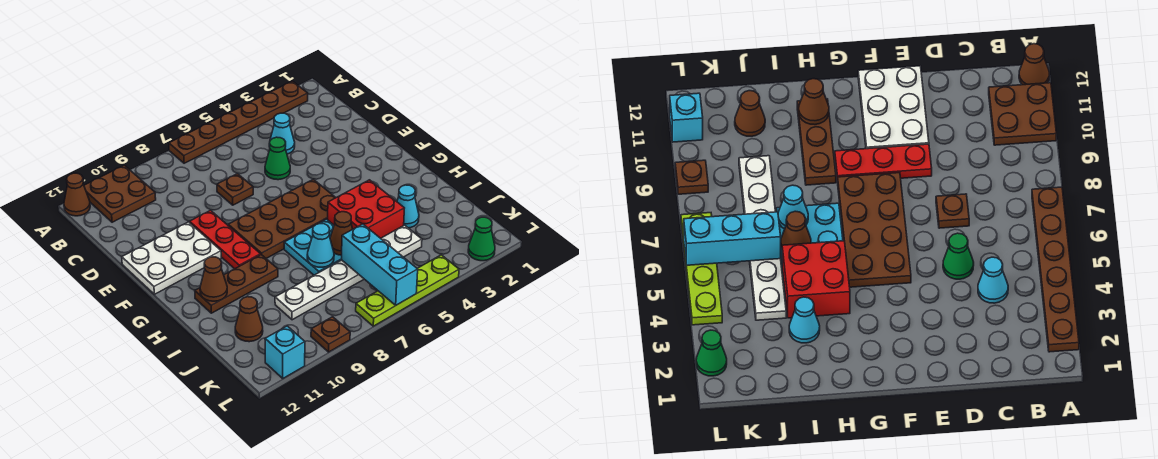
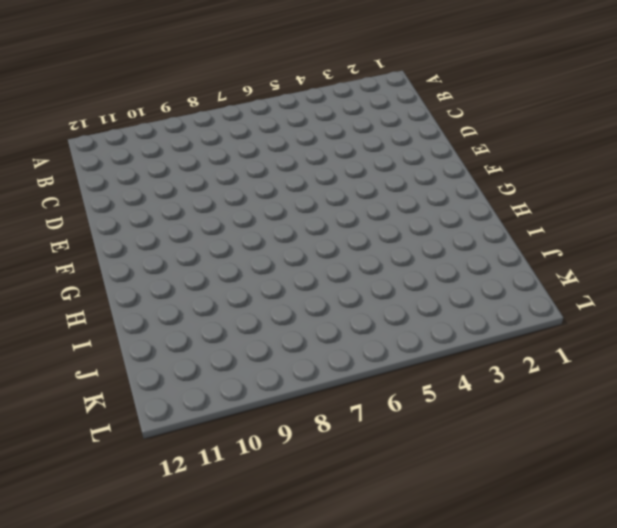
none -> brown 1x6 plate [169,81,308,163]
none -> brown 2x2 plate [84,165,156,222]
none -> brown 1x1 cone [64,173,90,216]

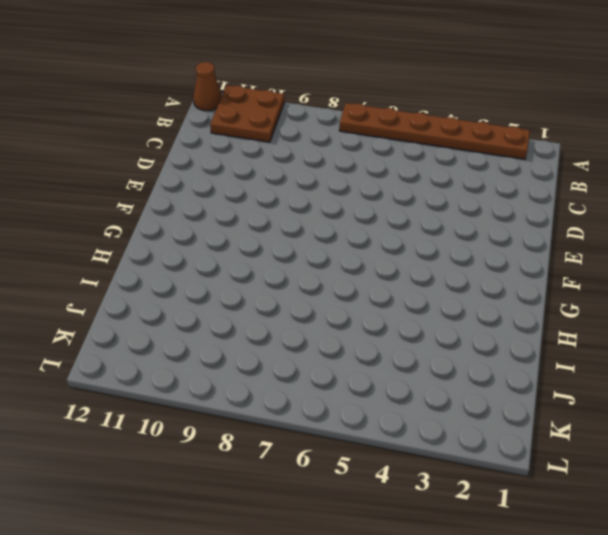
none -> cyan 1x1 cone [269,113,295,154]
none -> green 1x1 cone [265,137,290,180]
none -> brown 1x1 plate [217,174,253,205]

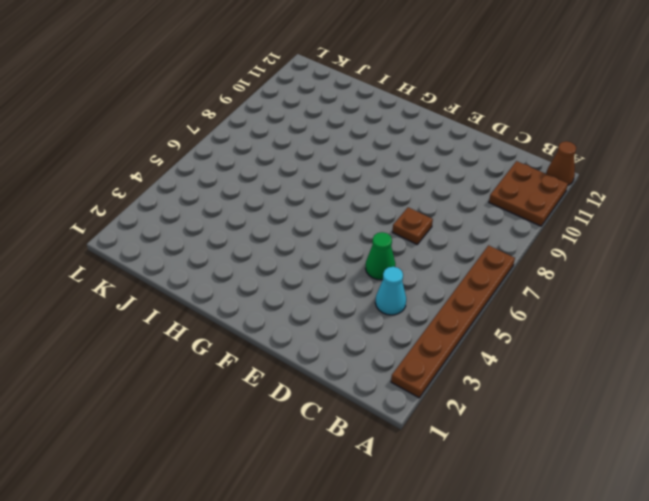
none -> red 1x3 plate [190,210,261,269]
none -> white 2x3 plate [122,222,221,294]
none -> brown 2x4 plate [228,179,336,258]

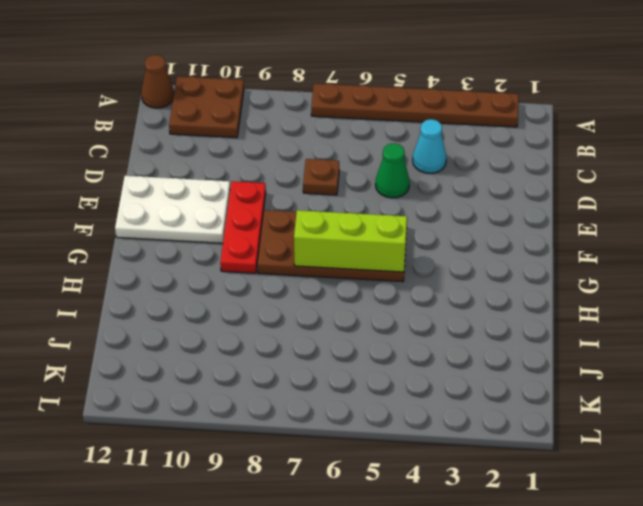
lime 1x3 brick [294,210,407,272] -> none
none -> red 2x2 brick [328,180,404,238]
none -> cyan 2x2 plate [284,219,342,275]
none -> brown 1x3 plate [195,255,278,313]

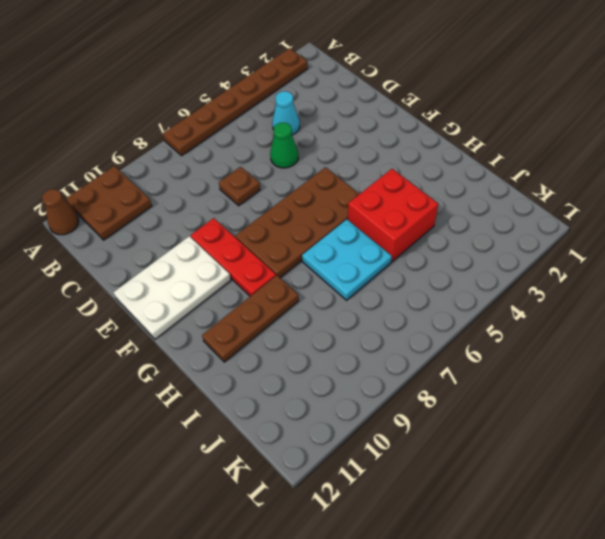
none -> cyan 1x1 cone [397,185,419,228]
none -> white 1x6 plate [275,225,422,320]
none -> brown 1x1 cone [235,297,263,342]

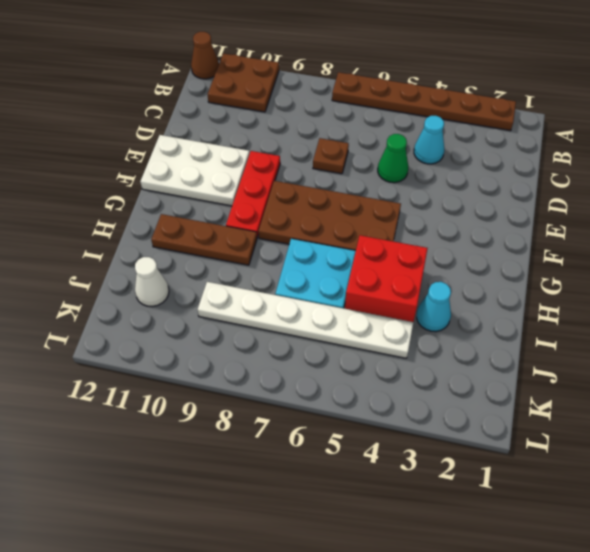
white 1x1 cone [135,257,169,307] -> brown 1x1 cone [235,297,263,342]
none -> green 1x1 cone [468,217,495,261]
none -> lime 1x4 plate [356,255,459,326]
none -> brown 1x1 plate [311,317,350,352]

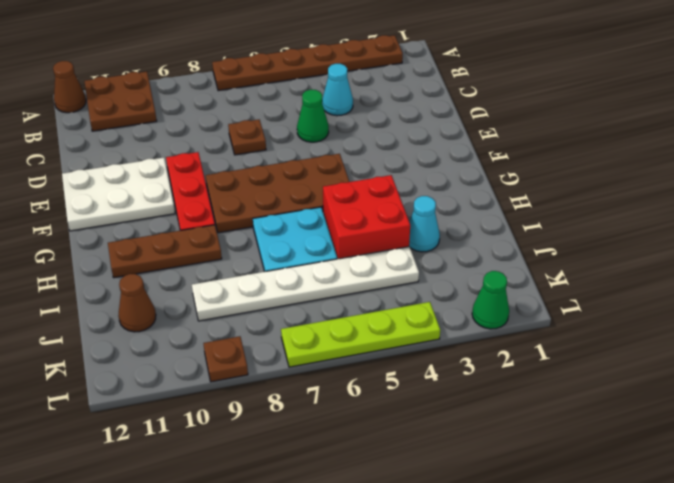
none -> cyan 1x1 brick [265,326,305,378]
none -> brown 1x1 cone [200,257,227,301]
none -> brown 1x1 cone [330,212,353,255]

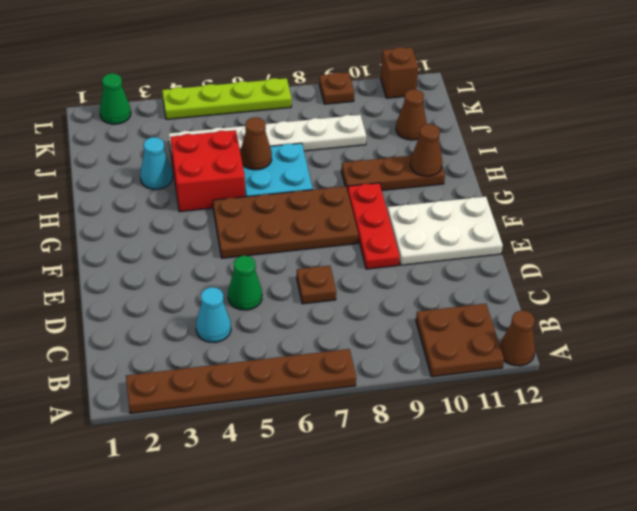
brown 1x1 brick [381,47,419,98] -> cyan 1x1 brick [265,326,305,378]
none -> cyan 1x1 cone [307,224,334,267]
none -> cyan 1x3 brick [342,224,418,305]

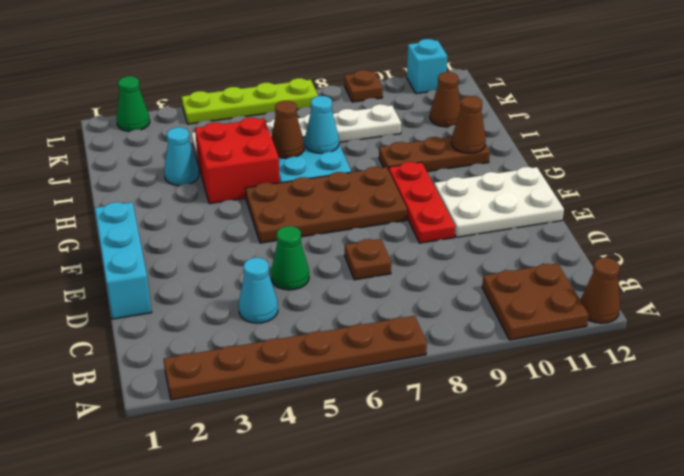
cyan 1x3 brick [95,202,152,319] -> cyan 1x3 brick moved to [342,224,418,305]

